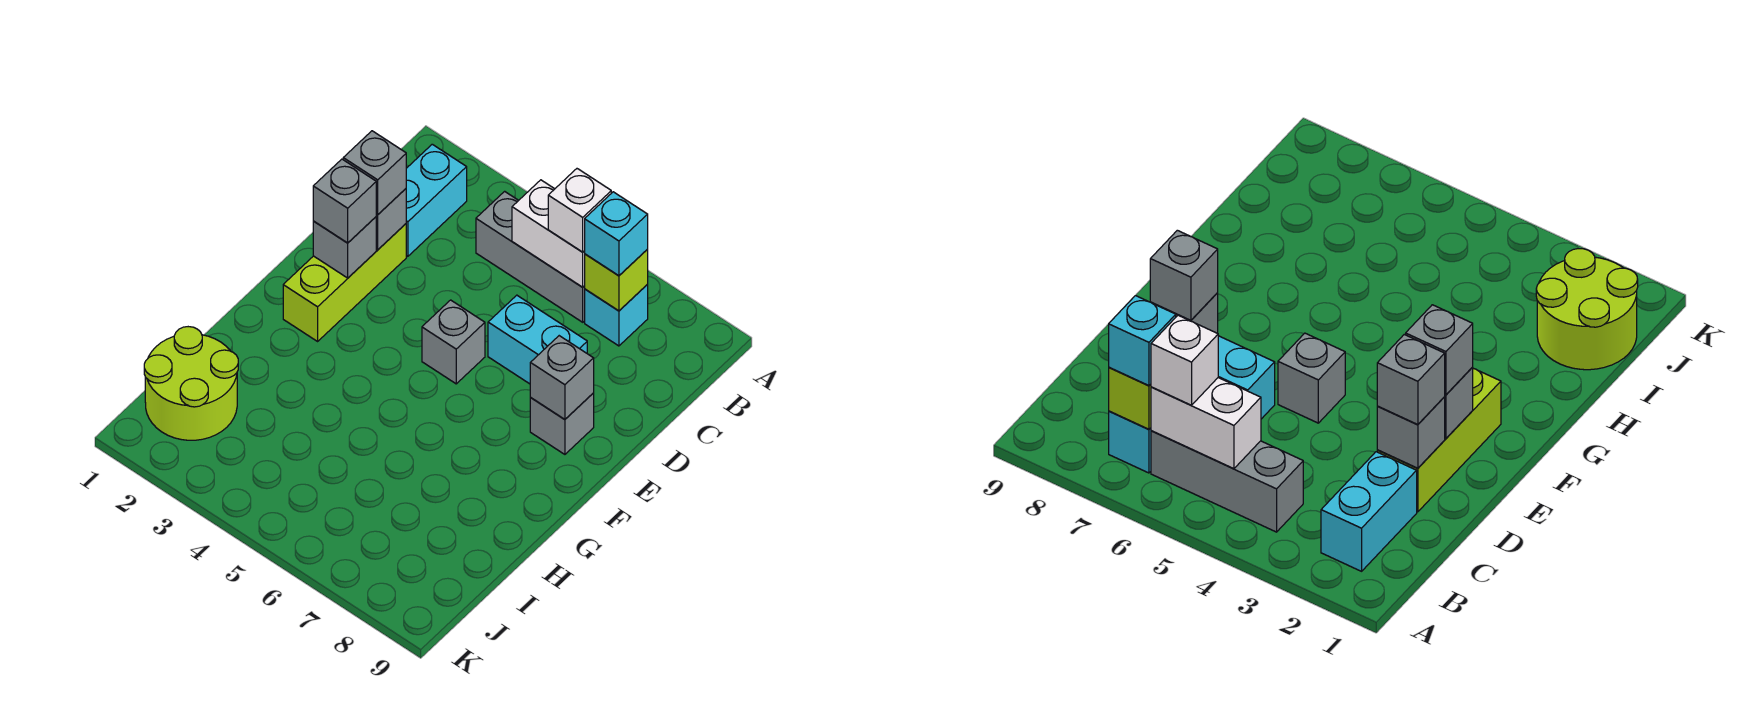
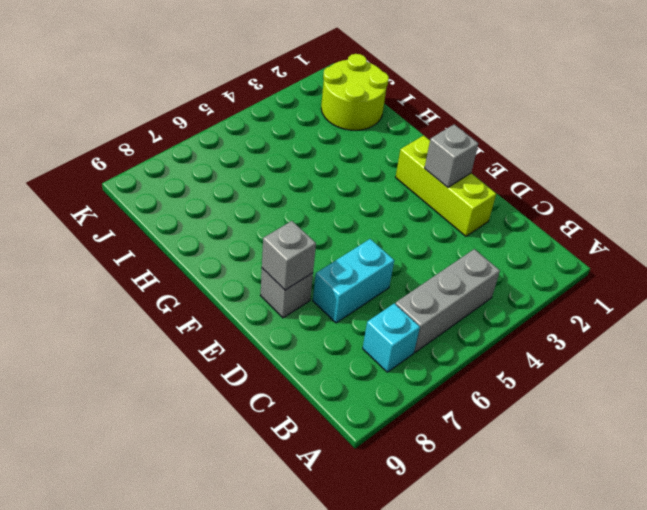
none -> cyan 1x2 brick [406,144,467,256]
none -> grey 1x1 brick [422,300,485,384]
none -> white 1x2 brick [512,180,585,287]

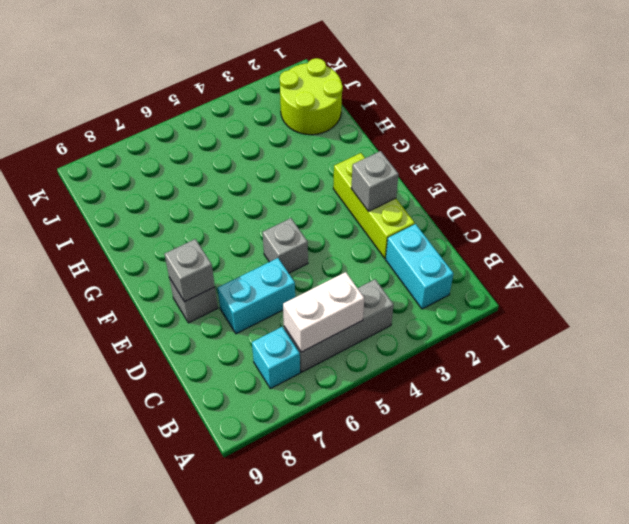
none -> lime 1x1 brick [585,250,648,311]
none -> grey 1x1 brick [376,189,406,250]
none -> white 1x1 brick [548,169,611,252]

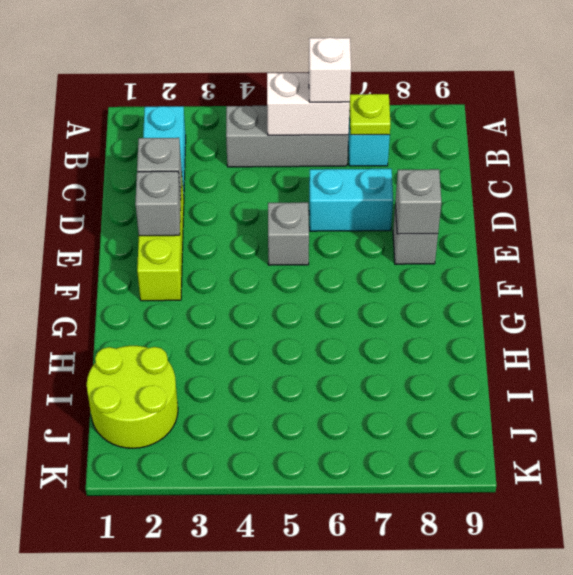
lime 1x1 plate [349,94,391,135] -> lime 1x1 brick [585,250,648,311]
none -> cyan 1x1 brick [585,192,648,276]
none -> grey 1x1 brick [343,131,406,215]
none -> grey 1x1 brick [313,159,376,243]

